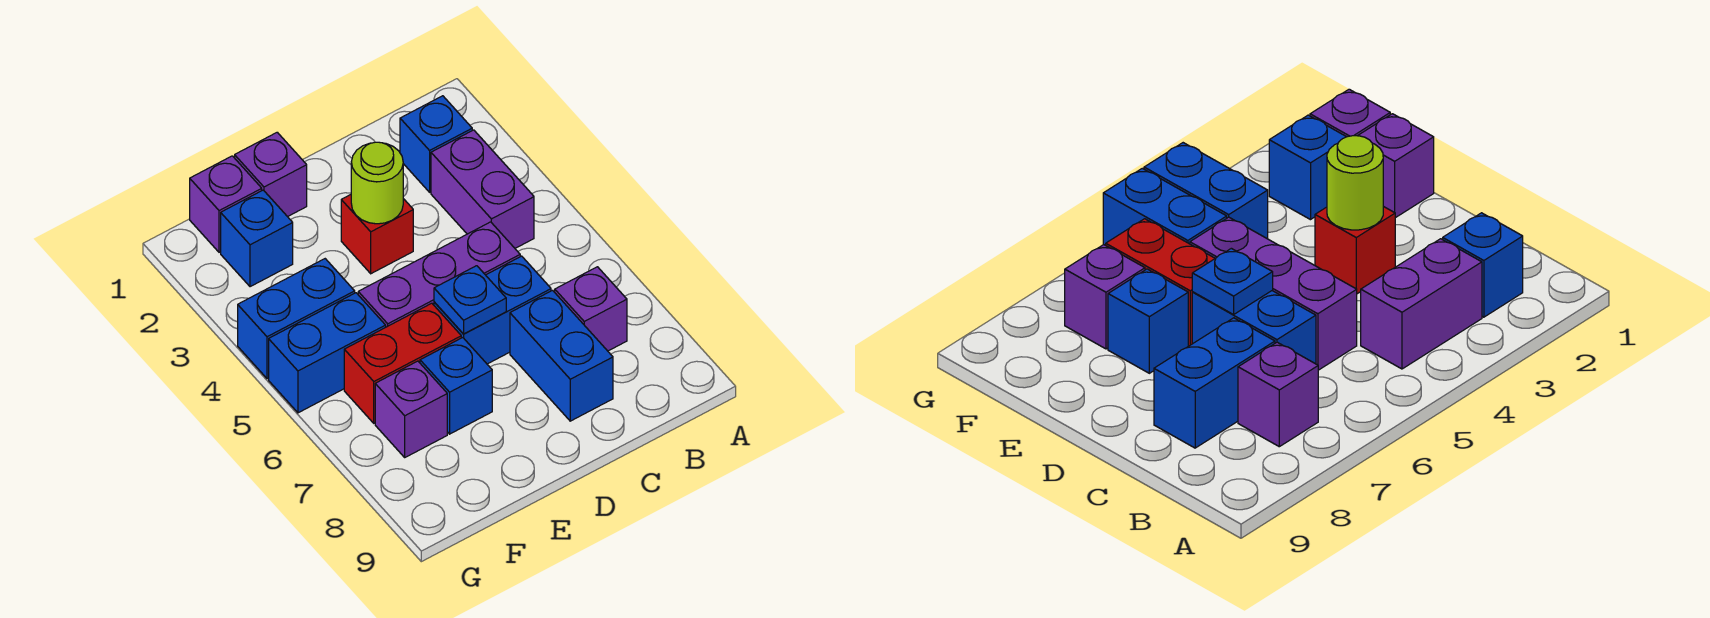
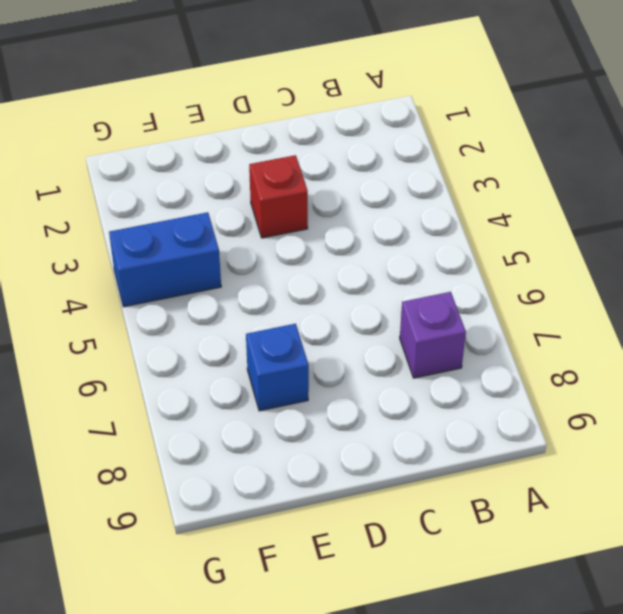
none -> blue 1x1 brick [400,96,472,192]
none -> purple 1x2 brick [431,130,534,248]
none -> purple 1x3 brick [358,222,520,327]

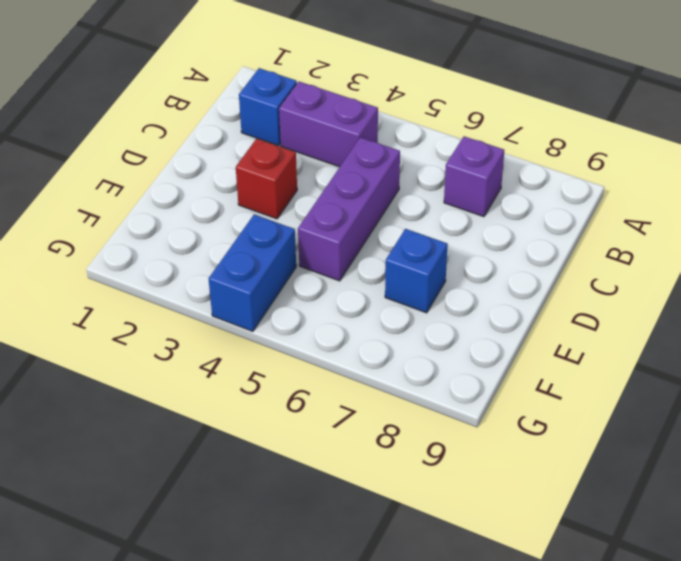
none -> blue 1x2 brick [434,256,551,364]
none -> blue 1x2 brick [510,290,613,421]
none -> purple 1x1 brick [235,132,307,217]

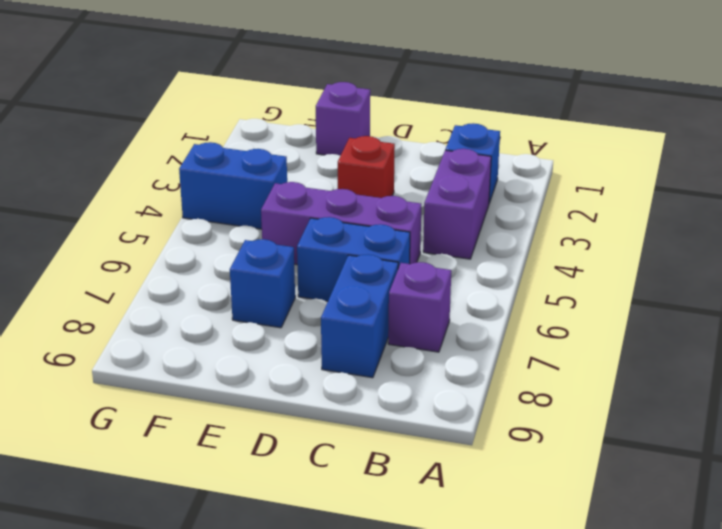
none -> red 1x2 brick [344,303,461,423]
none -> purple 1x1 brick [190,156,262,252]
none -> blue 1x1 brick [221,190,293,287]

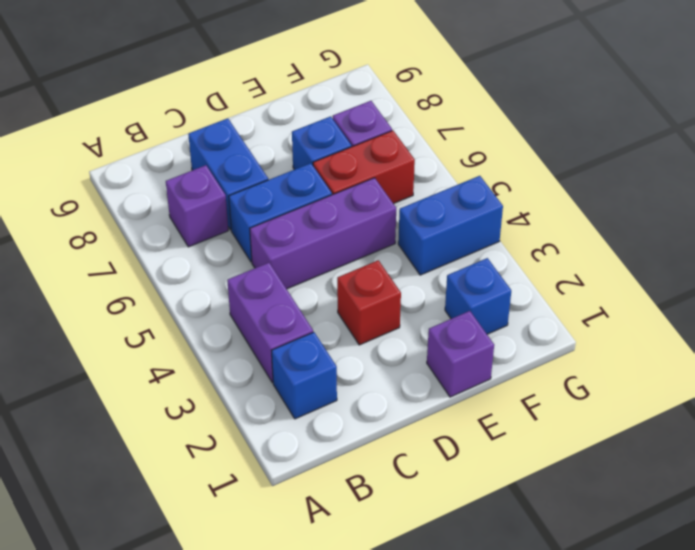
none -> purple 1x1 brick [190,156,262,252]
none -> blue 1x2 brick [269,293,386,413]
none -> lime 1x1 round brick [351,142,403,224]

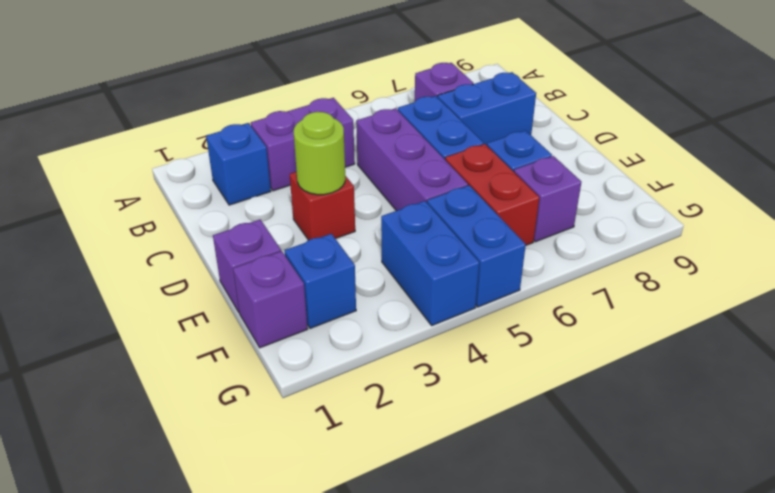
none -> blue 1x1 plate [434,266,506,334]

